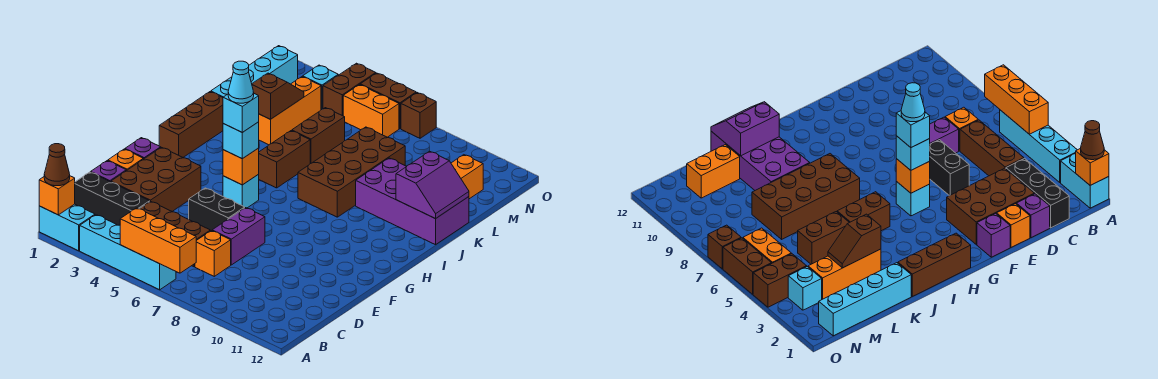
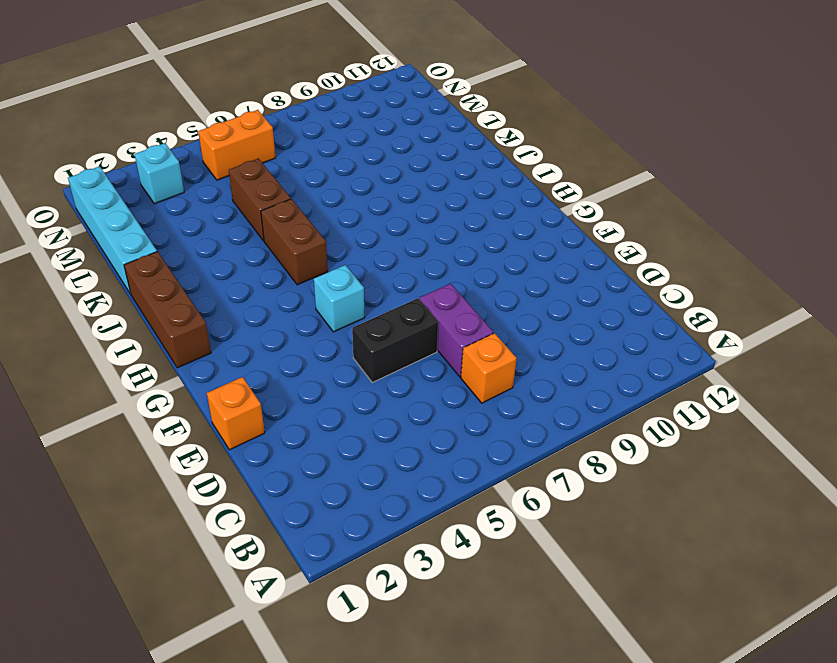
none -> cyan 1x2 brick [39,204,95,251]
none -> cyan 1x4 brick [80,215,176,290]
none -> black 1x3 brick [75,172,150,225]
none -> brown 1x3 brick [140,201,210,267]

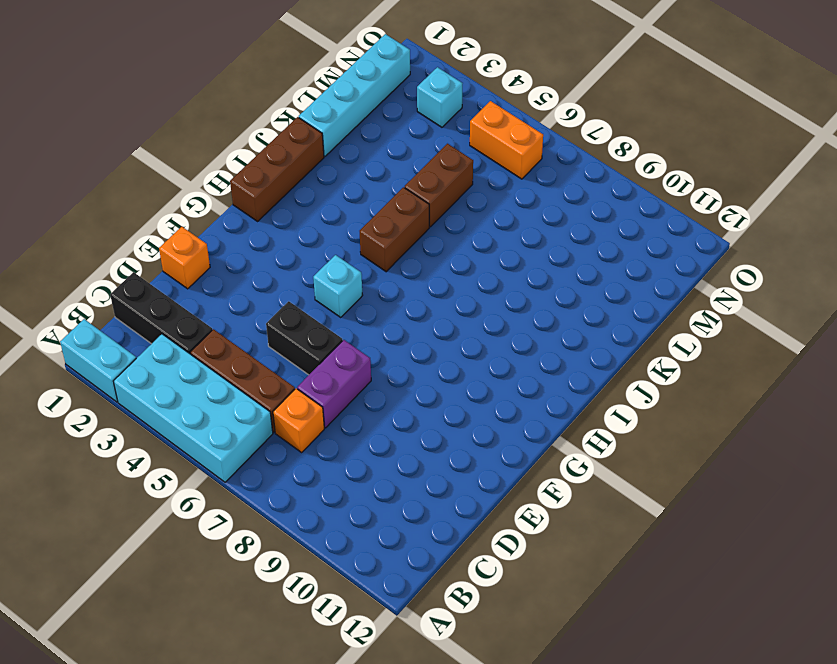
cyan 2x4 brick [113,334,273,482] -> cyan 1x4 brick [80,215,176,290]
none -> purple 1x1 brick [91,161,126,182]
none -> brown 2x3 brick [111,147,201,212]
none -> purple 1x1 brick [125,138,161,159]
none -> brown 2x4 brick [298,127,405,217]

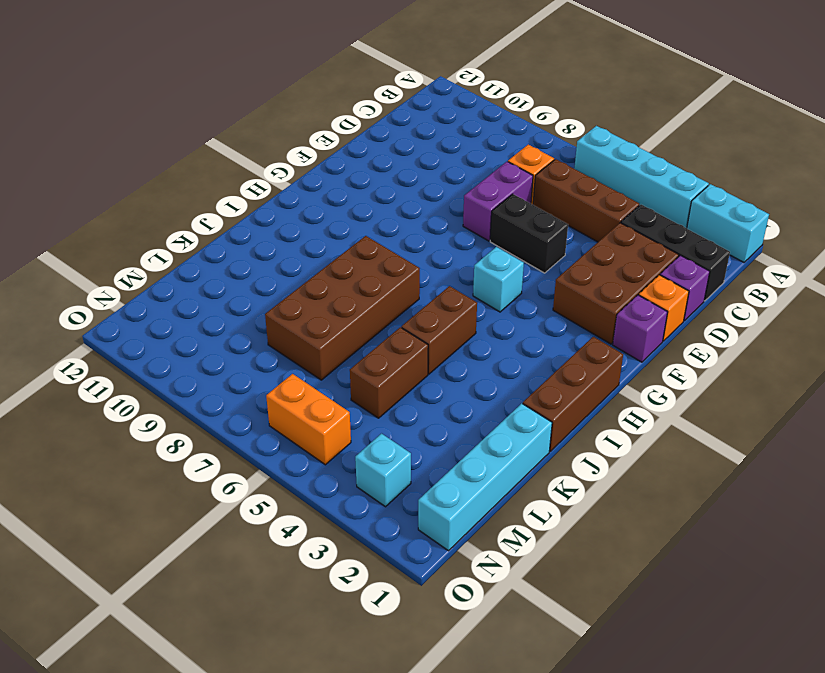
none -> purple 2x4 brick [356,158,469,245]
none -> orange 1x3 brick [259,77,321,145]
none -> orange 1x2 brick [451,155,483,199]
none -> brown 1x2 brick [323,63,376,116]

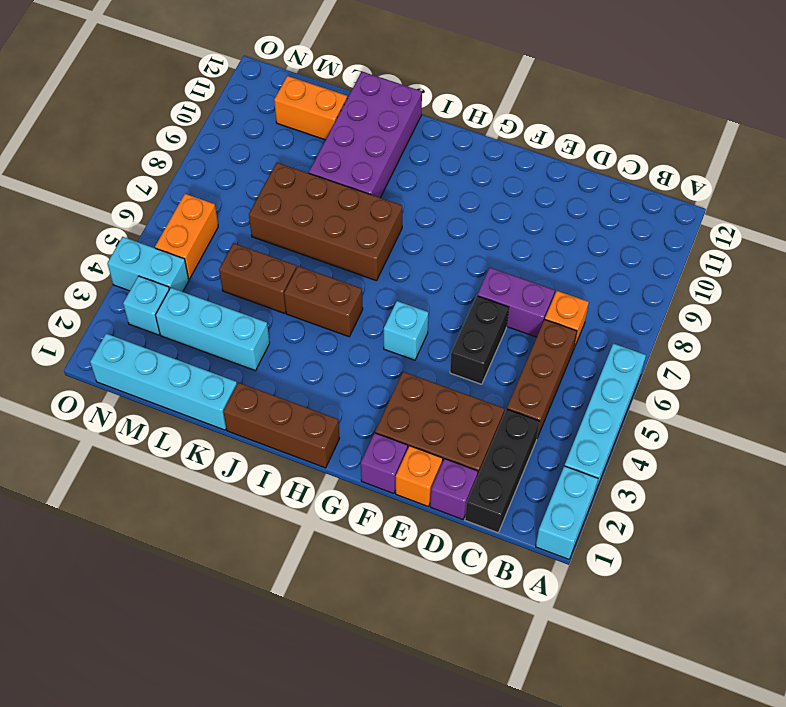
cyan 1x3 brick [156,288,270,371] -> orange 1x3 brick [259,77,321,145]
cyan 1x2 brick [107,237,189,292] -> brown 1x2 brick [323,63,376,116]
none -> brown 1x2 brick [360,73,416,129]
none -> brown 1x1 brick [401,93,436,138]
none -> orange 1x1 brick [39,176,75,215]
none -> orange 1x3 brick [120,208,196,273]

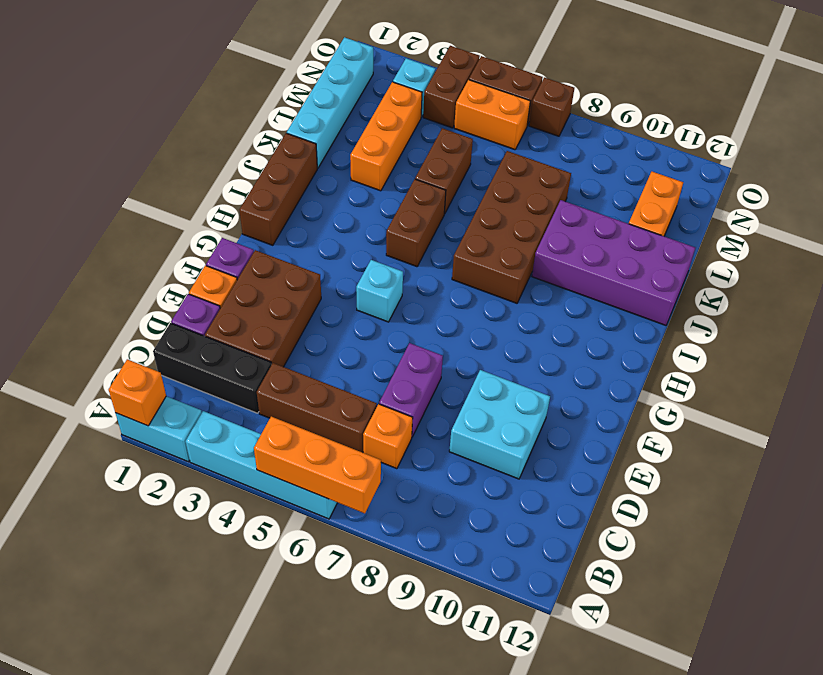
cyan 2x2 brick [449,370,550,479] -> none
none -> black 1x2 brick [189,188,245,231]
none -> orange 1x1 brick [223,148,259,185]
none -> purple 2x2 slope [396,151,469,219]
none -> brown 1x2 slope [252,73,304,119]

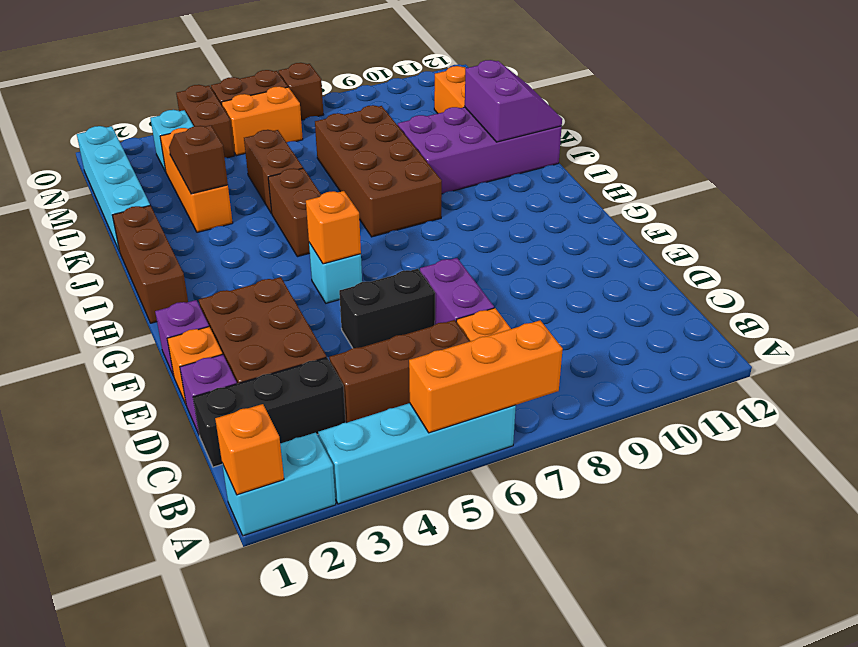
none -> brown 1x1 cone [44,144,70,186]
none -> cyan 1x1 brick [223,122,259,159]
none -> cyan 1x1 brick [223,94,259,132]
none -> cyan 1x1 cone [228,61,254,103]

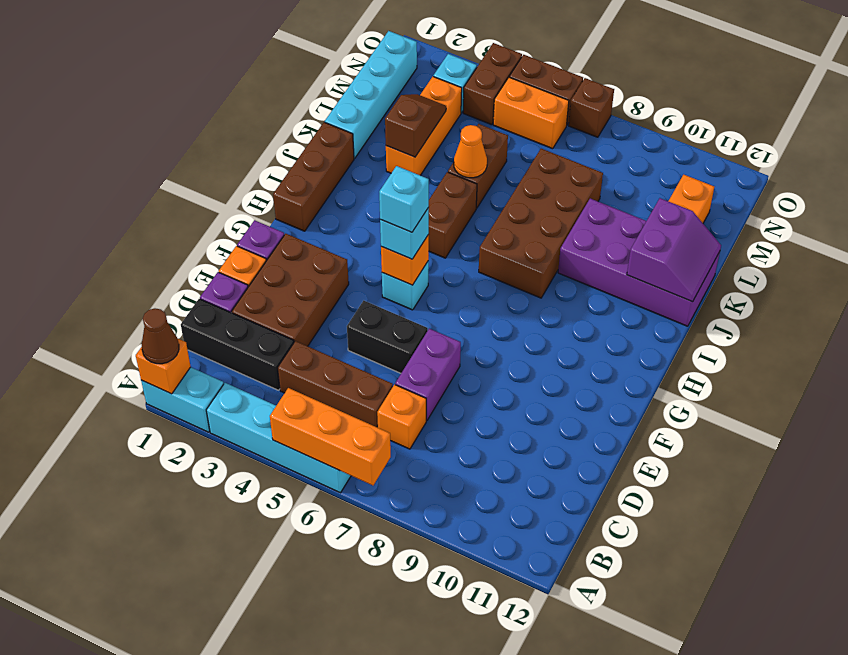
orange 1x1 cone [454,125,487,178] -> none
none -> cyan 1x1 cone [228,61,254,103]

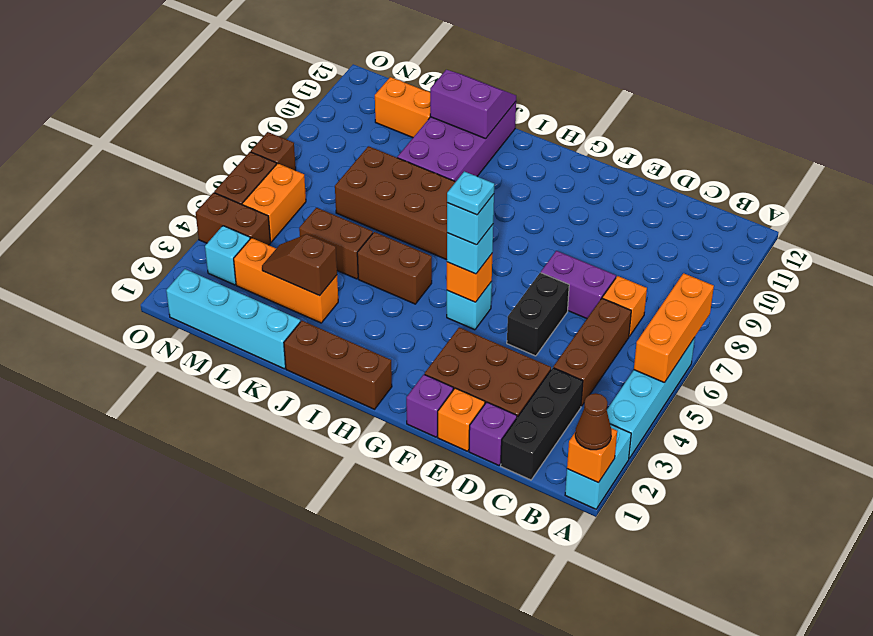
cyan 1x1 plate [447,171,494,215] -> cyan 1x1 cone [228,61,254,103]

